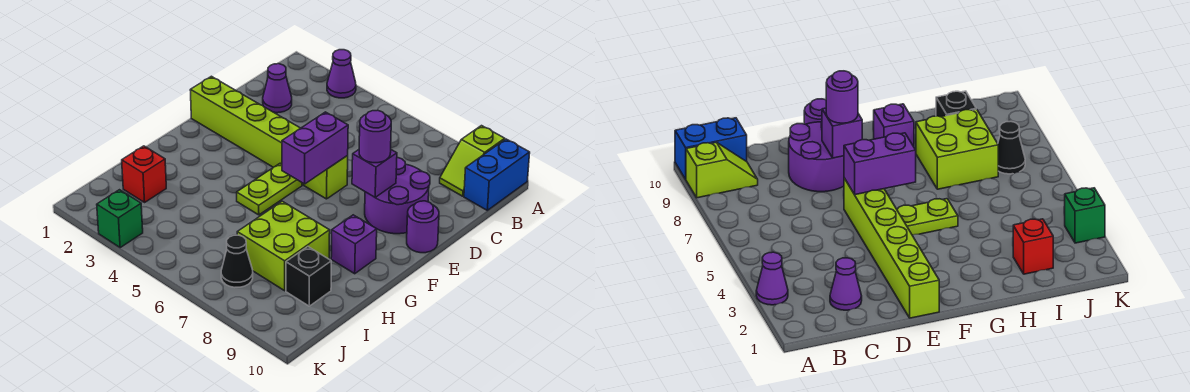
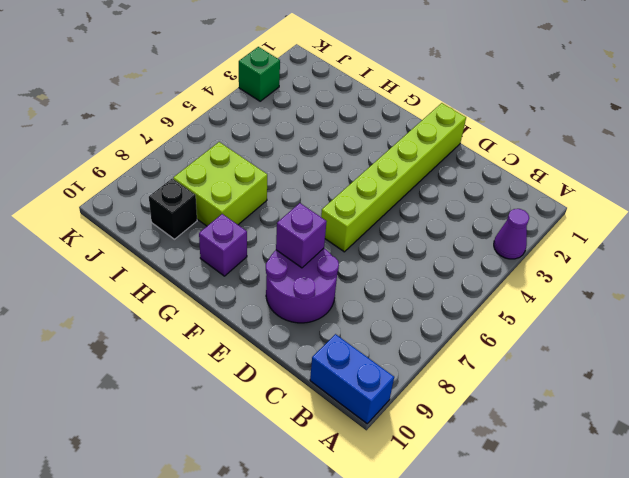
none -> lime 1x2 slope [440,126,505,196]
none -> purple 1x1 cone [263,64,292,113]
none -> purple 1x1 round brick [407,201,439,253]

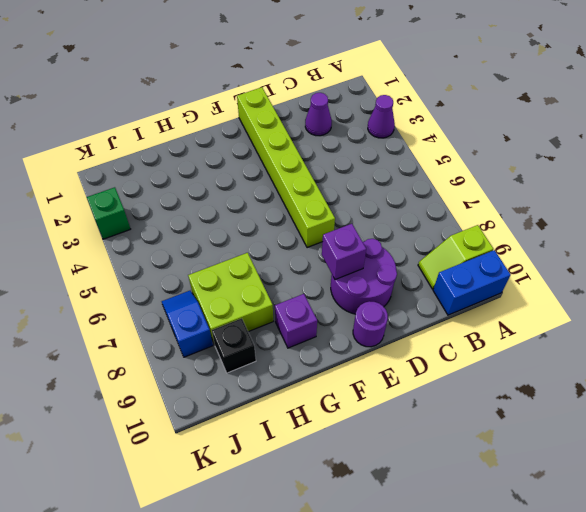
blue 1x2 slope [162,291,213,357] -> black 1x1 cone [221,235,253,287]
none -> lime 1x2 plate [237,163,302,215]
none -> red 1x1 brick [122,146,166,202]
none -> purple 1x2 brick [282,112,348,184]

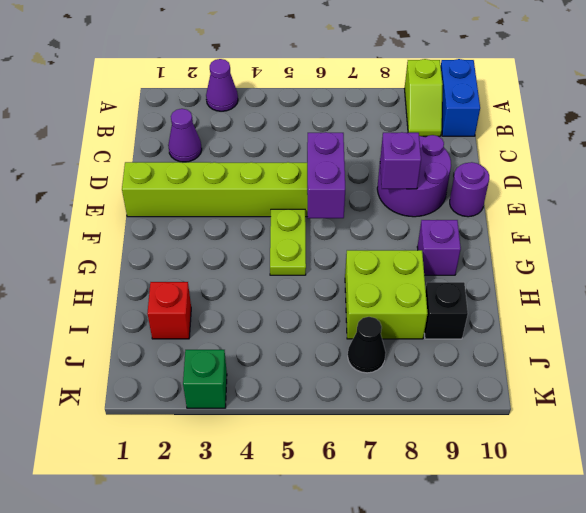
none -> purple 1x1 round brick [359,110,391,163]

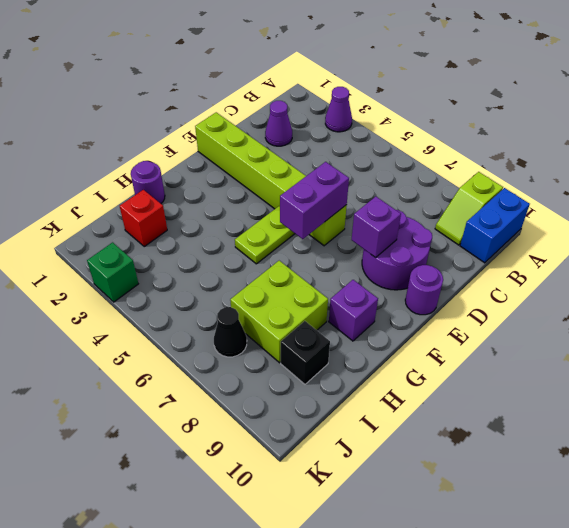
purple 1x1 round brick [131,161,165,203] -> purple 1x1 round brick moved to [359,110,391,163]

